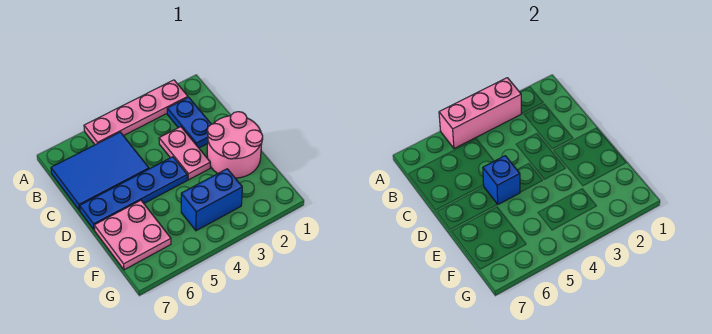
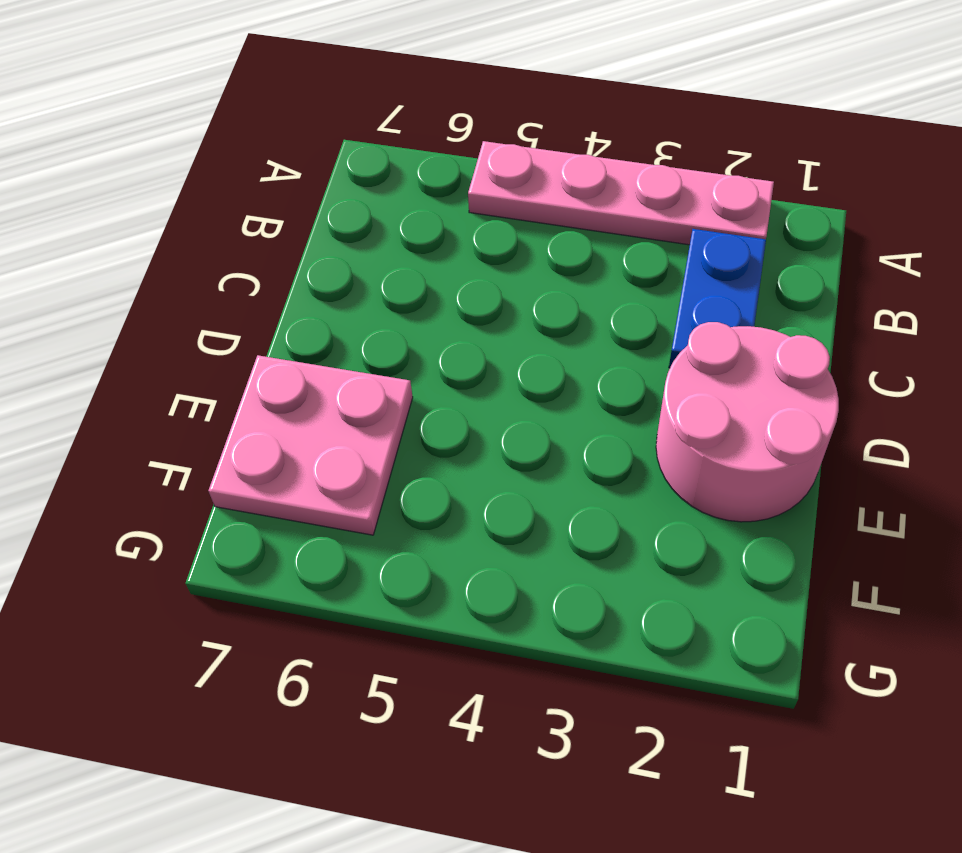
none -> blue 2x3 tile [51,132,149,211]
none -> pink 1x2 plate [159,127,210,180]

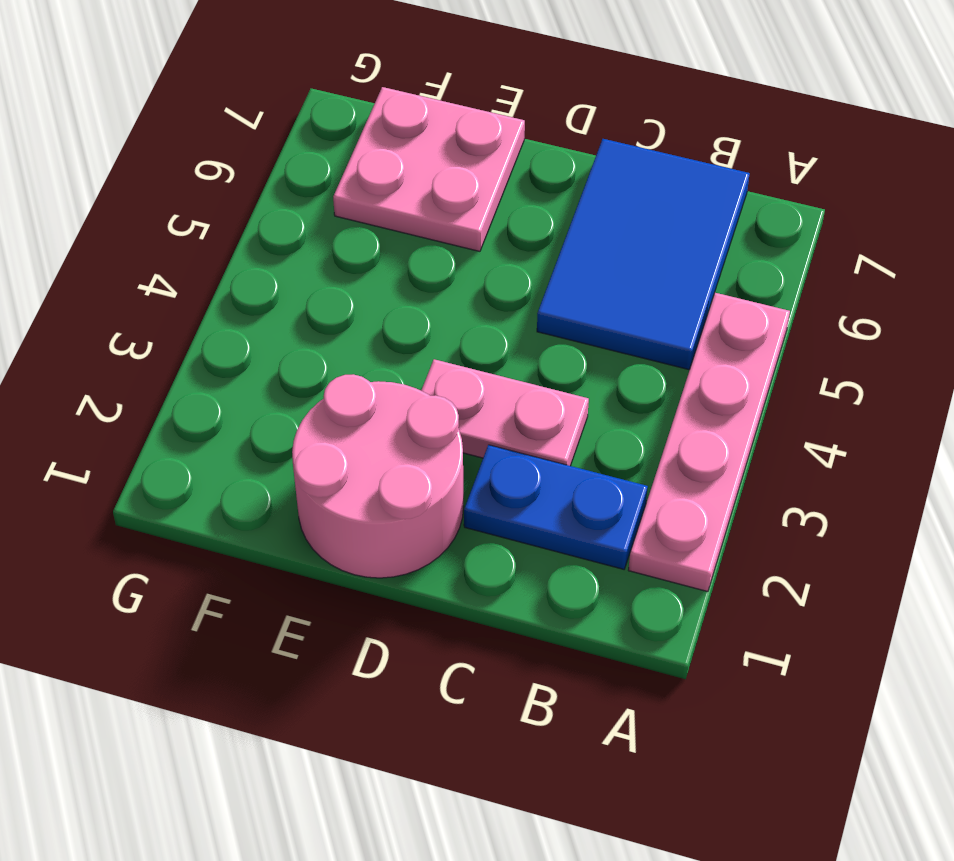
none -> blue 1x4 plate [80,157,187,230]
none -> blue 1x2 brick [181,169,242,231]

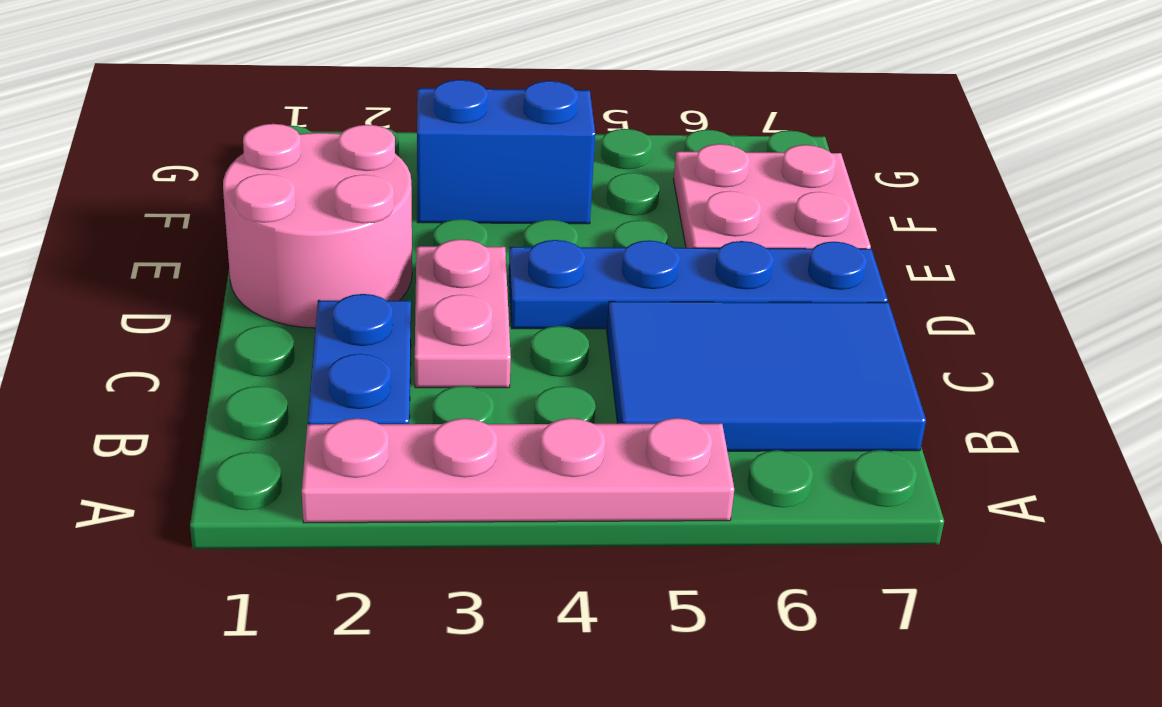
none -> pink 1x3 brick [439,78,522,149]
none -> blue 1x1 brick [483,156,520,204]

